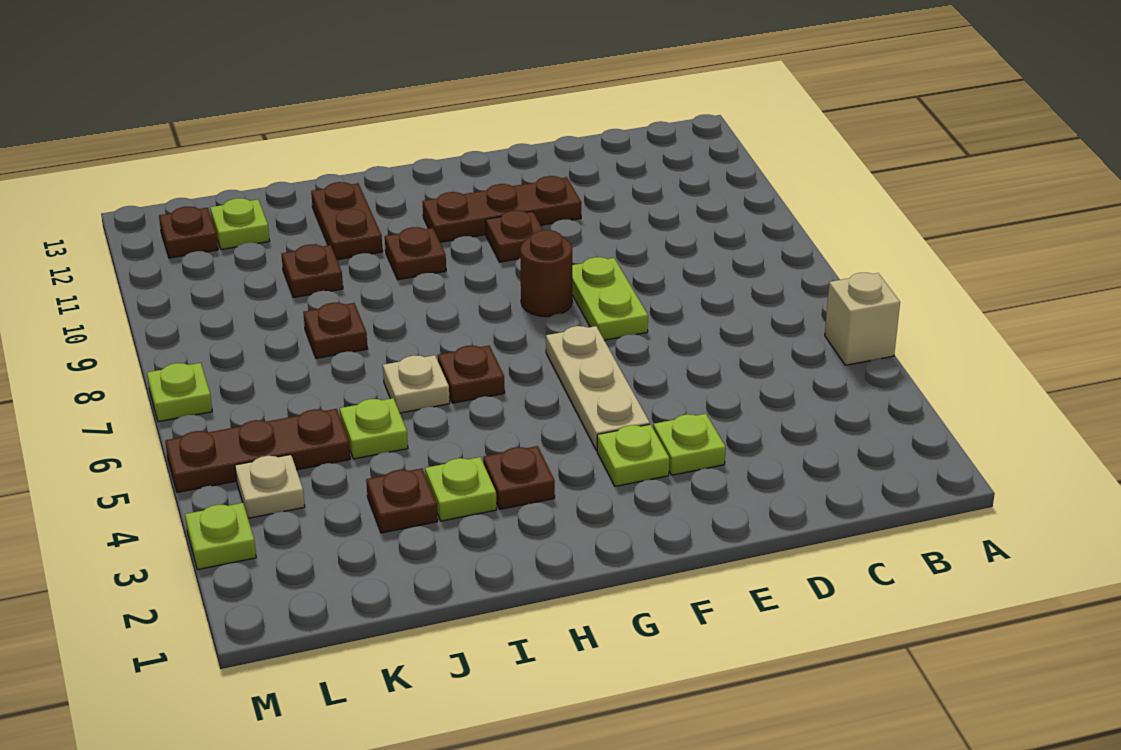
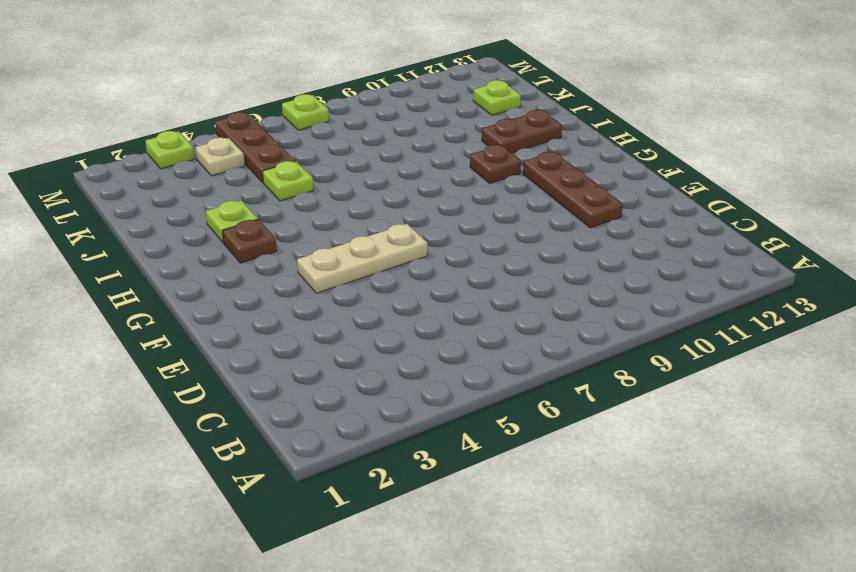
none -> tan 1x1 brick [825,273,900,365]
none -> lime 1x1 plate [653,414,726,475]
none -> lime 1x2 plate [572,257,648,340]

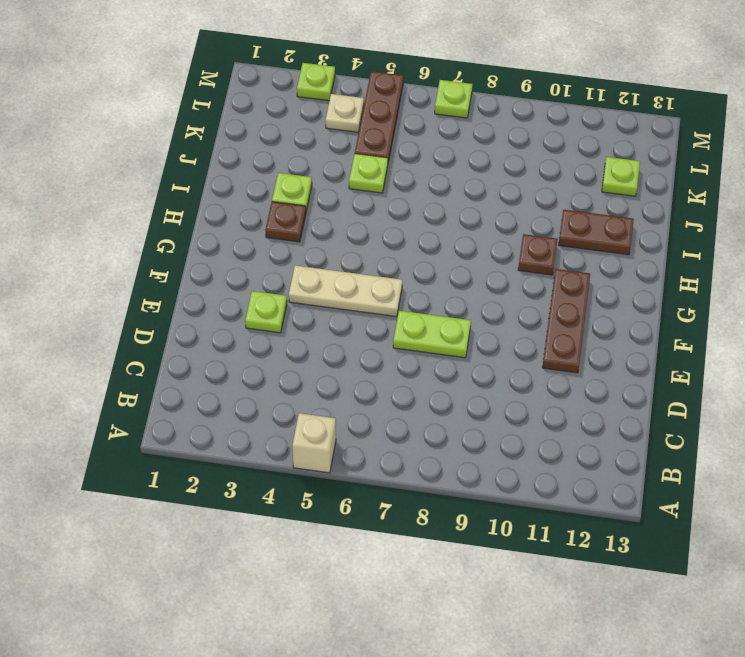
none -> lime 1x1 plate [597,424,669,486]
none -> brown 1x1 round brick [520,230,572,317]
none -> brown 1x1 plate [486,210,543,262]

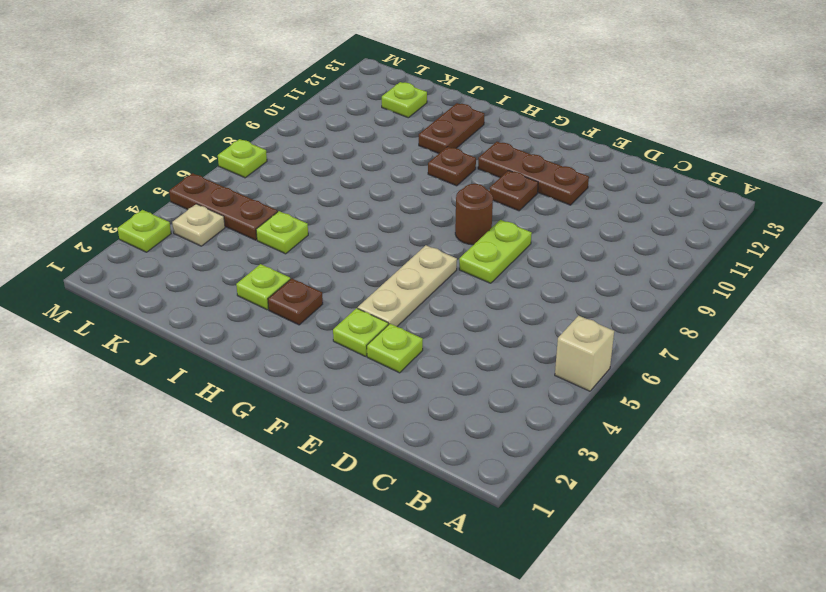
none -> brown 1x1 plate [438,346,505,403]
none -> tan 1x1 plate [383,355,450,413]
none -> brown 1x1 plate [366,468,438,533]

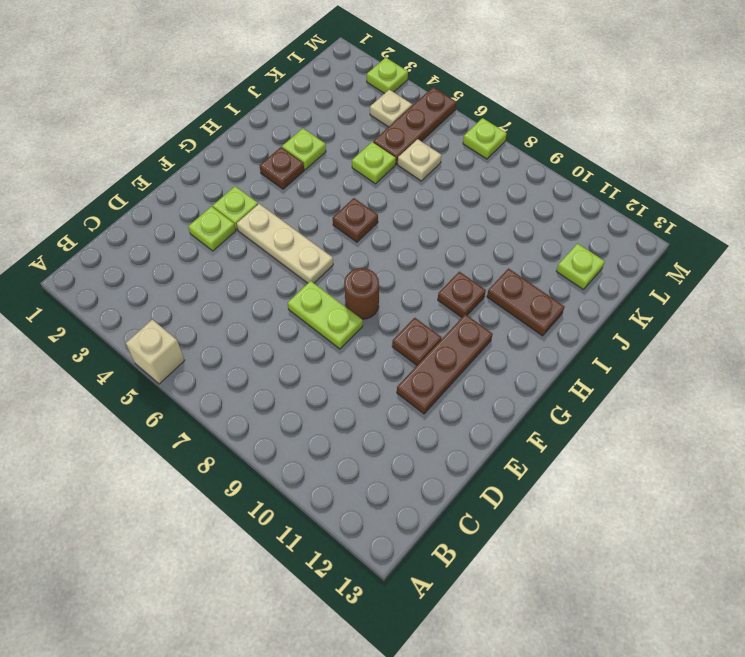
tan 1x1 plate [398,139,442,181] -> tan 1x1 plate moved to [383,355,450,413]
none -> brown 1x1 plate [366,468,438,533]
none -> brown 1x1 plate [303,303,368,358]
none -> brown 1x1 plate [282,244,343,298]

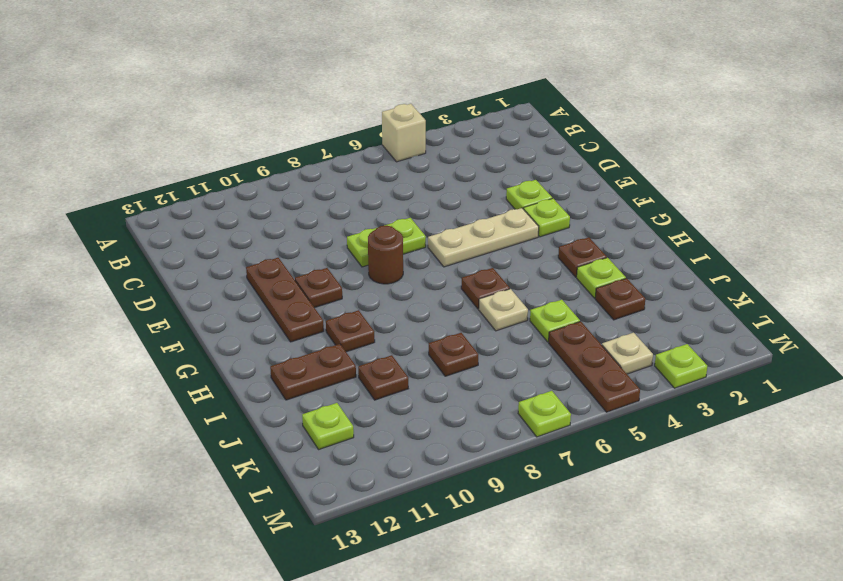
none -> brown 1x1 plate [159,207,218,258]

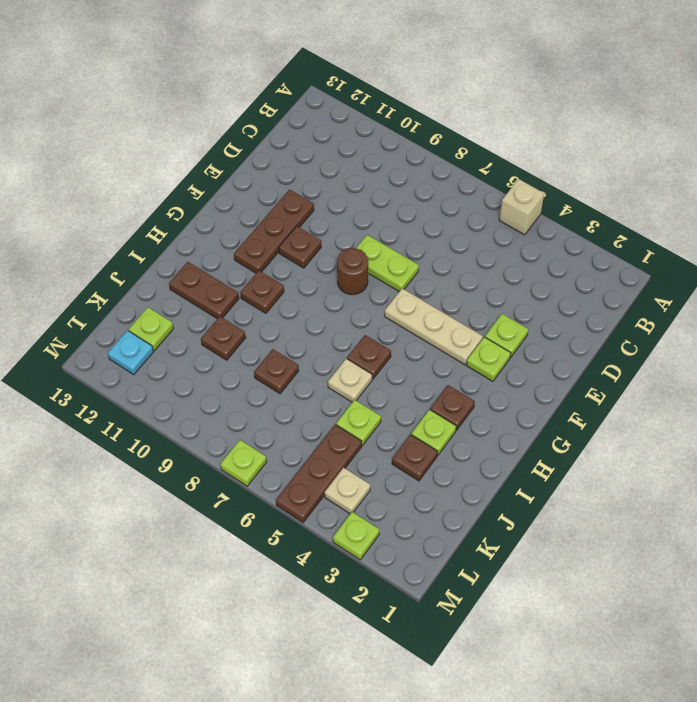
cyan 1x1 plate [108,331,153,375] -> brown 1x1 plate [159,207,218,258]

